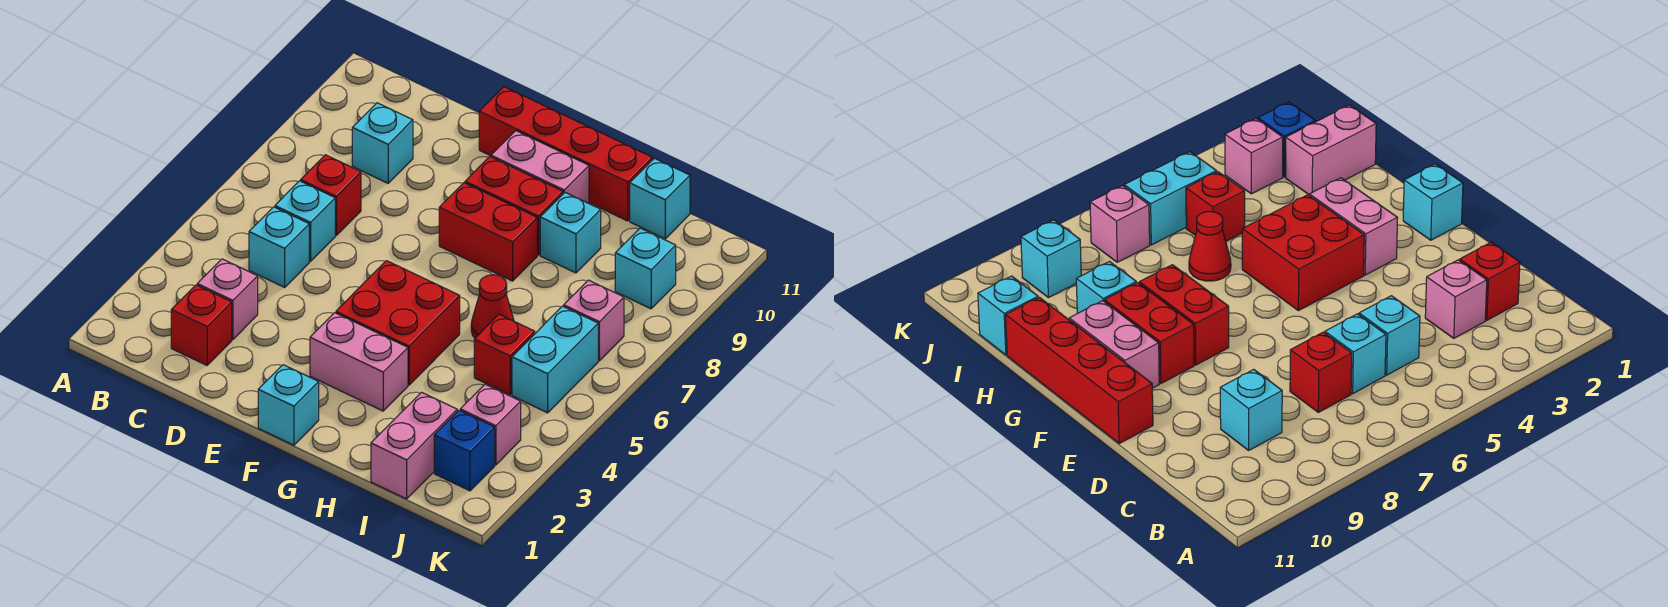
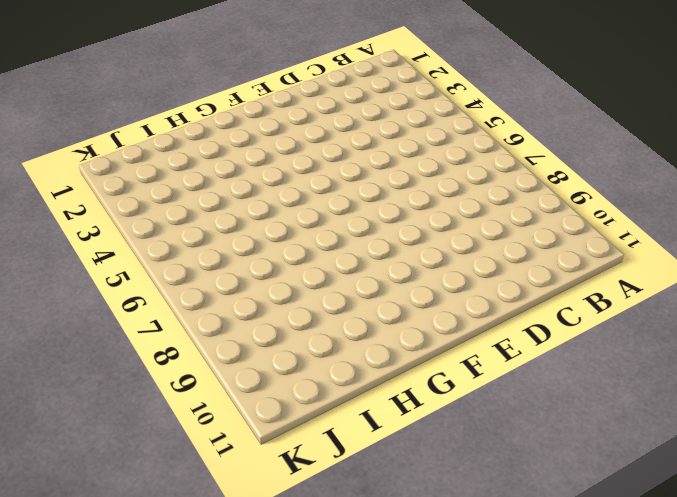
none -> red 1x1 brick [171,285,232,365]
none -> pink 1x1 brick [197,259,258,339]
none -> cyan 1x1 brick [249,207,309,287]

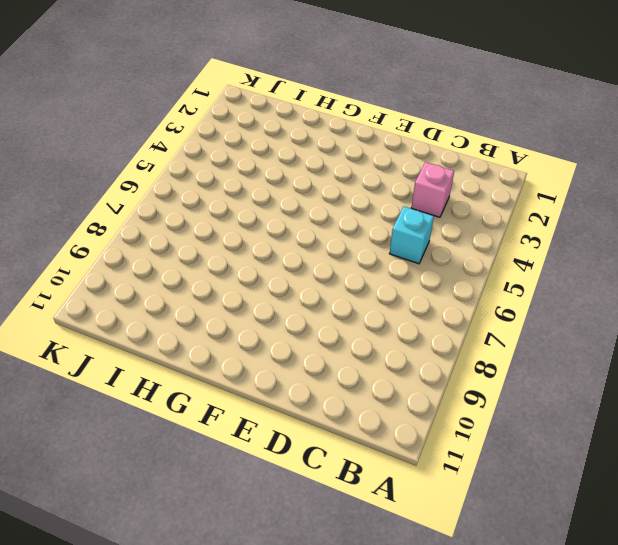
none -> red 1x1 brick [171,285,232,365]
none -> cyan 1x1 brick [275,181,335,261]
none -> red 1x1 brick [301,155,361,235]

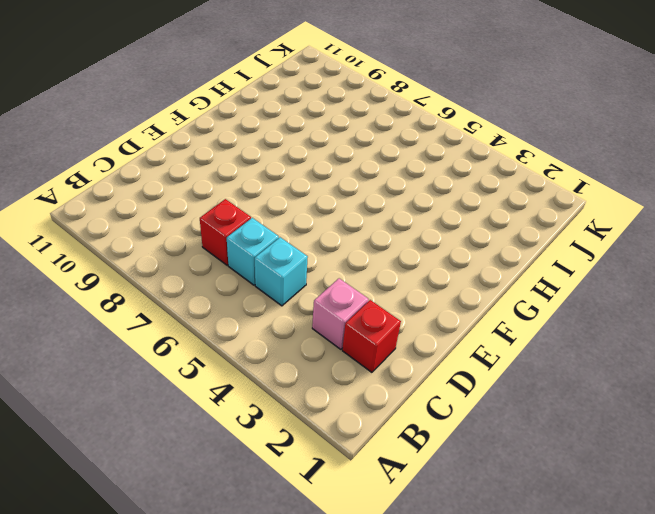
none -> cyan 1x1 brick [352,103,413,183]
none -> red 1x4 brick [479,87,652,221]
none -> cyan 1x1 brick [258,365,319,445]

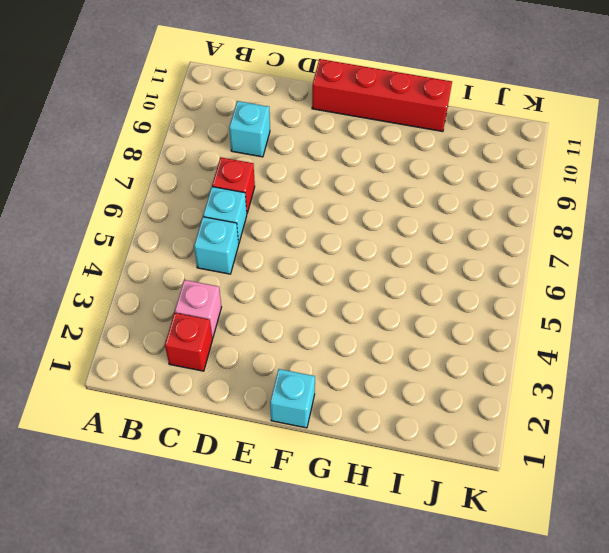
none -> pink 1x2 brick [310,313,408,411]
none -> red 2x2 brick [336,261,460,385]
none -> red 1x2 brick [439,183,537,281]

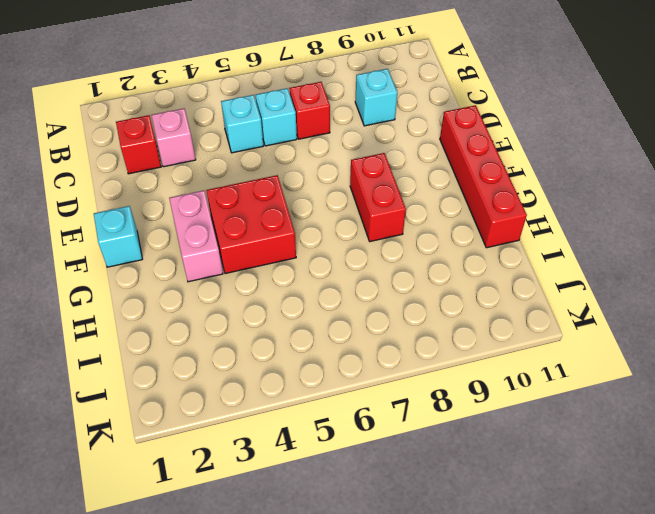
none -> red 1x2 brick [465,157,563,255]
none -> pink 1x2 brick [491,131,589,203]
none -> red 1x1 cone [471,275,514,338]

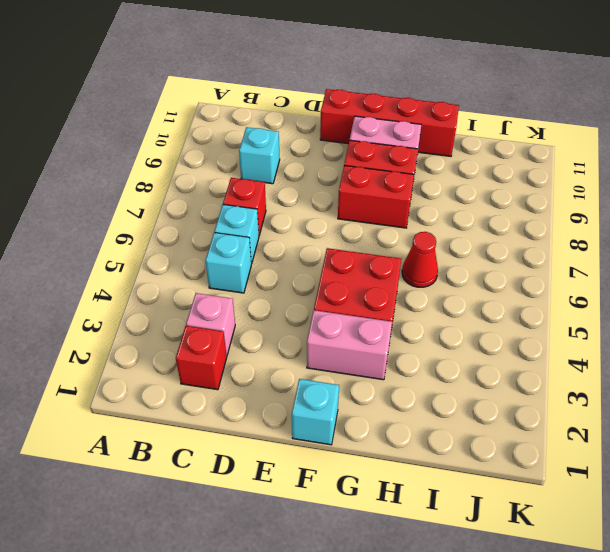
none -> cyan 1x1 brick [540,193,601,273]
none -> pink 1x2 brick [371,392,457,499]
none -> red 1x1 brick [474,314,535,395]

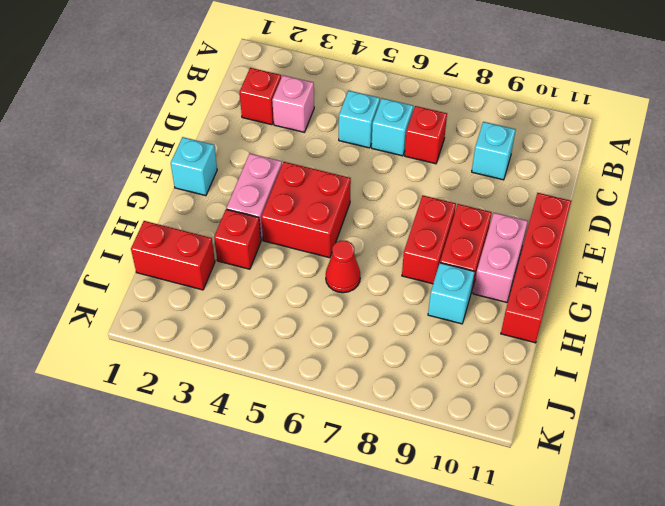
red 1x1 brick [214,209,261,269] -> red 1x1 brick moved to [474,314,535,395]
red 1x2 brick [131,221,215,290] -> pink 1x2 brick [371,392,457,499]
none -> cyan 1x1 brick [630,158,690,239]
none -> blue 1x1 brick [434,410,495,491]
none -> pink 1x1 brick [460,384,521,465]

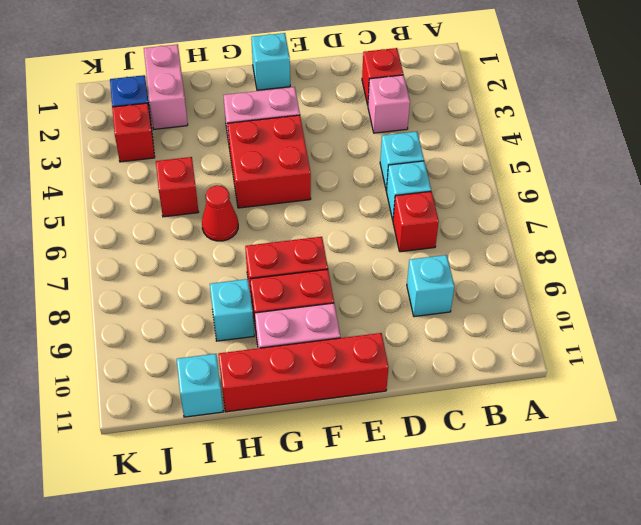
red 1x1 brick [112,103,155,162] -> pink 1x1 brick [460,384,521,465]
none -> cyan 1x2 brick [512,306,598,413]
none -> pink 1x1 brick [564,280,624,361]
none -> cyan 1x1 brick [615,228,676,309]

